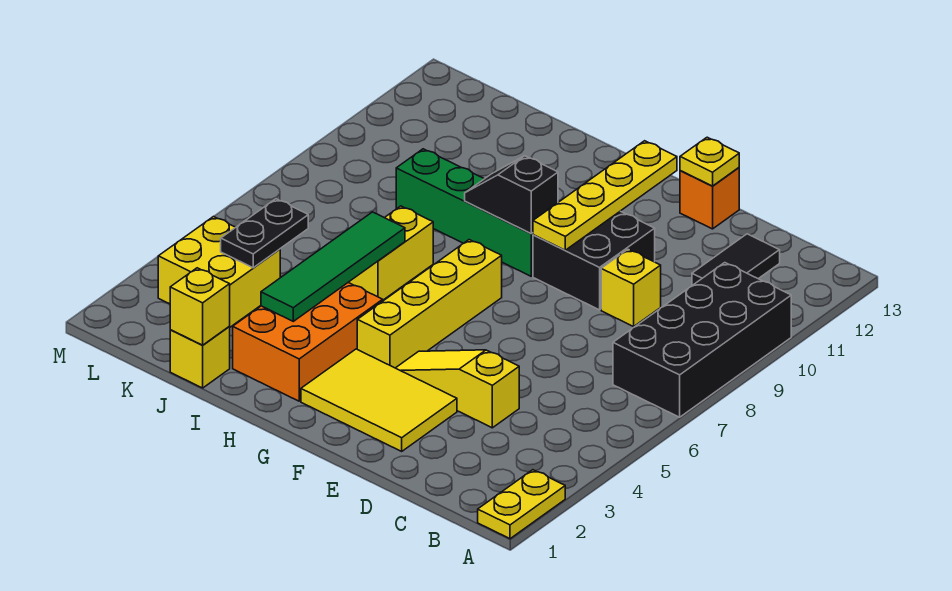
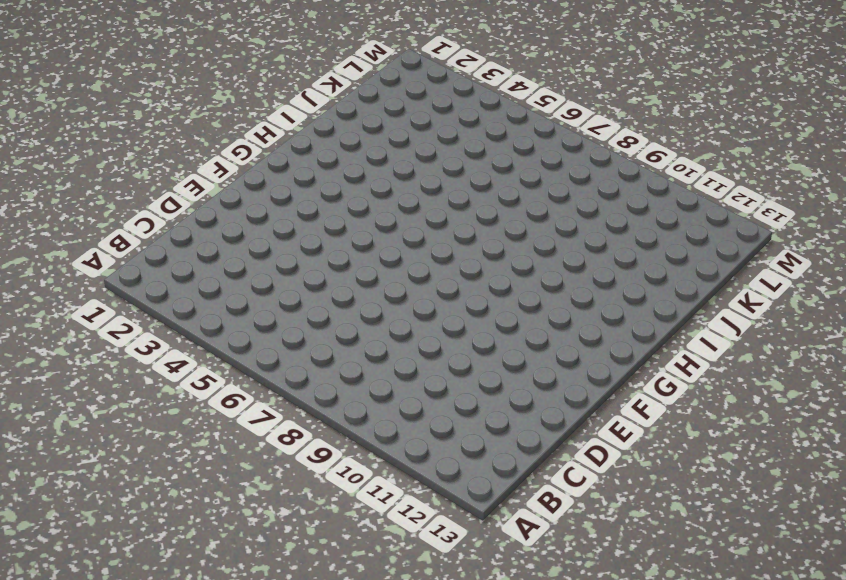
none -> yellow 1x2 plate [478,470,565,539]
none -> black 2x4 brick [613,263,791,417]
none -> black 1x2 tile [692,234,780,285]

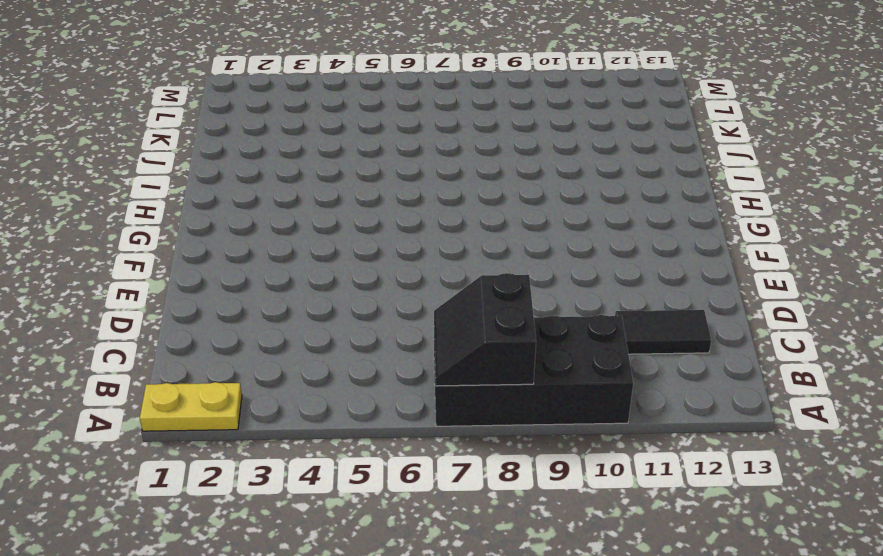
black 2x2 slope [434,273,536,386] -> none
none -> yellow 1x3 slope [396,350,519,428]
none -> yellow 1x1 brick [601,249,661,327]
none -> yellow 2x3 tile [301,349,457,451]

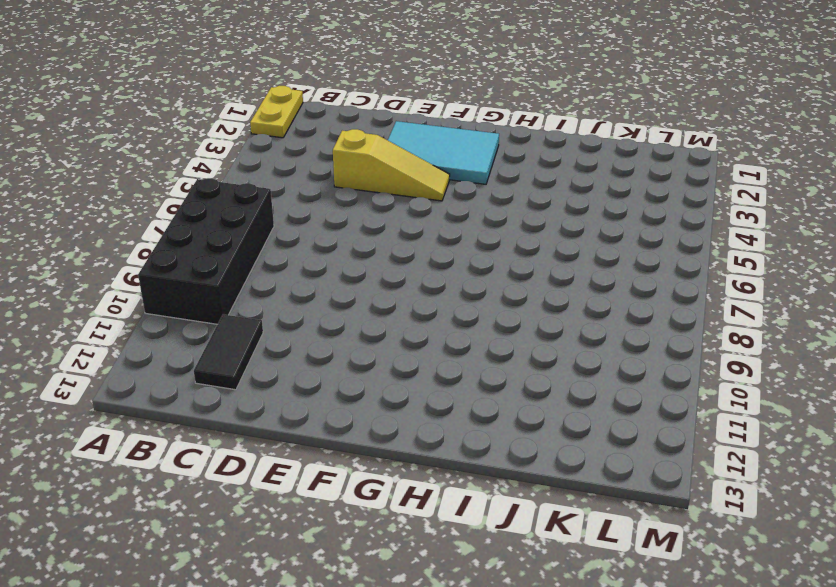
cyan 2x3 tile [388,121,499,184] -> yellow 2x3 tile [301,349,457,451]
none -> yellow 1x1 brick [601,249,661,327]
none -> black 2x2 brick [533,211,655,310]
none -> orange 1x1 brick [680,168,739,229]

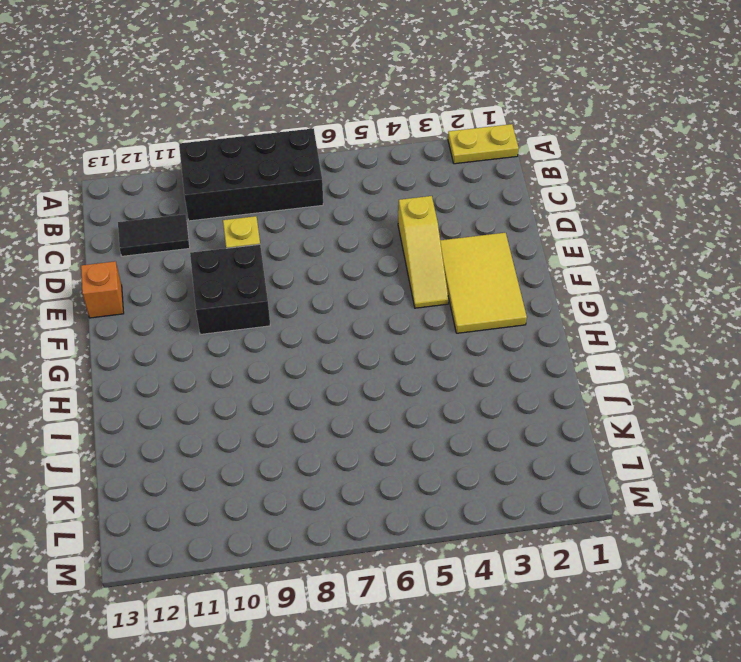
none -> yellow 1x4 brick [357,240,502,368]
none -> green 1x4 brick [396,149,533,276]
none -> orange 2x3 brick [233,283,383,401]

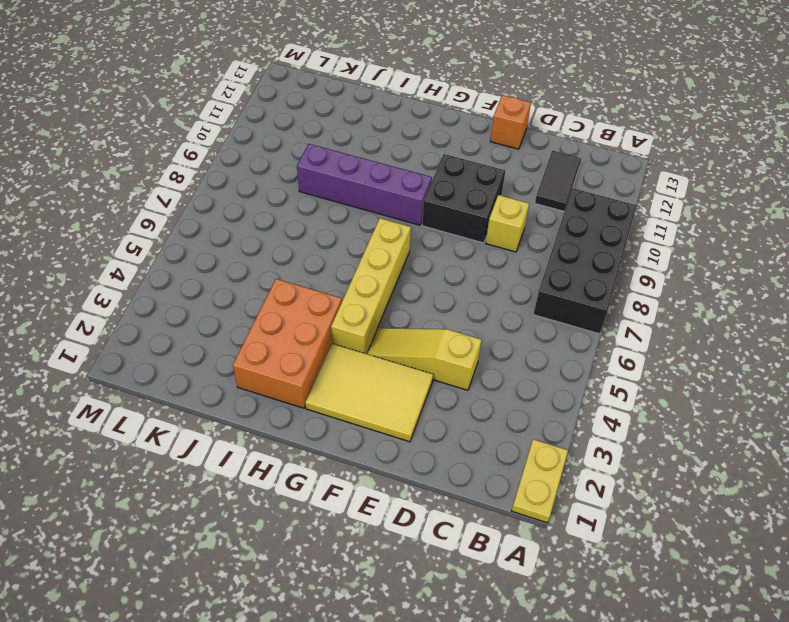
purple 1x4 brick [297,144,432,225] -> green 1x4 brick [396,149,533,276]
none -> yellow 1x2 brick [348,206,433,300]
none -> yellow 1x1 brick [170,327,230,388]
none -> yellow 2x2 brick [158,216,280,327]

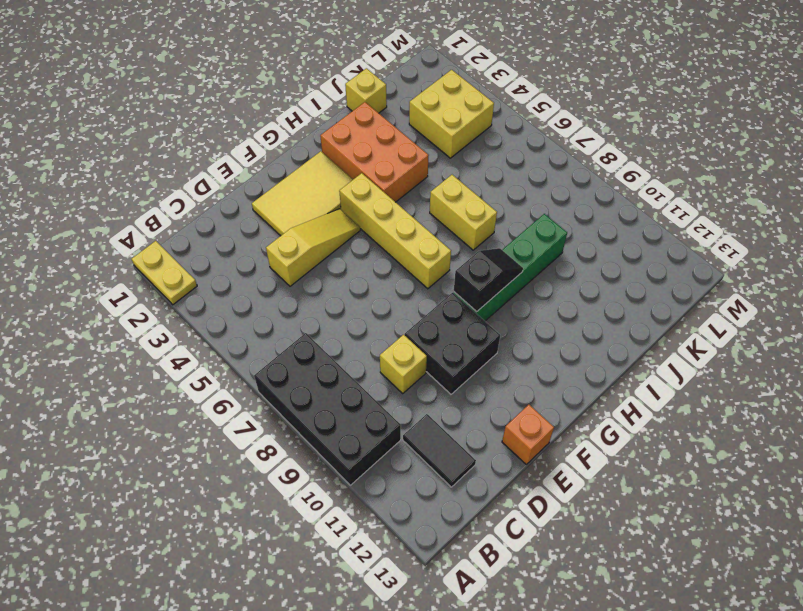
none -> yellow 1x1 plate [680,137,739,186]
none -> yellow 1x4 plate [533,141,677,250]
none -> green 1x4 tile [261,212,405,321]

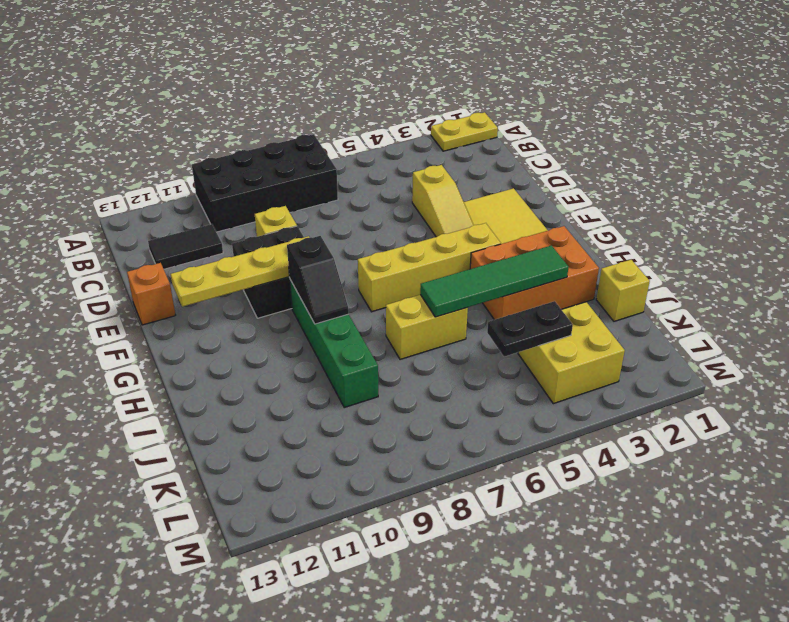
none -> yellow 1x1 plate [680,137,739,186]
none -> yellow 1x1 brick [170,268,230,345]

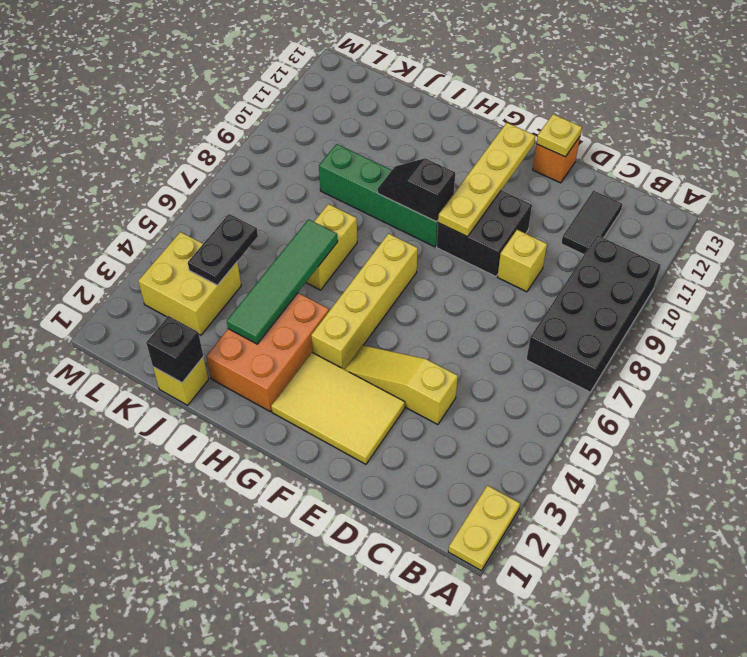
black 1x1 brick [146,316,203,383] -> yellow 1x1 brick [170,268,230,345]

